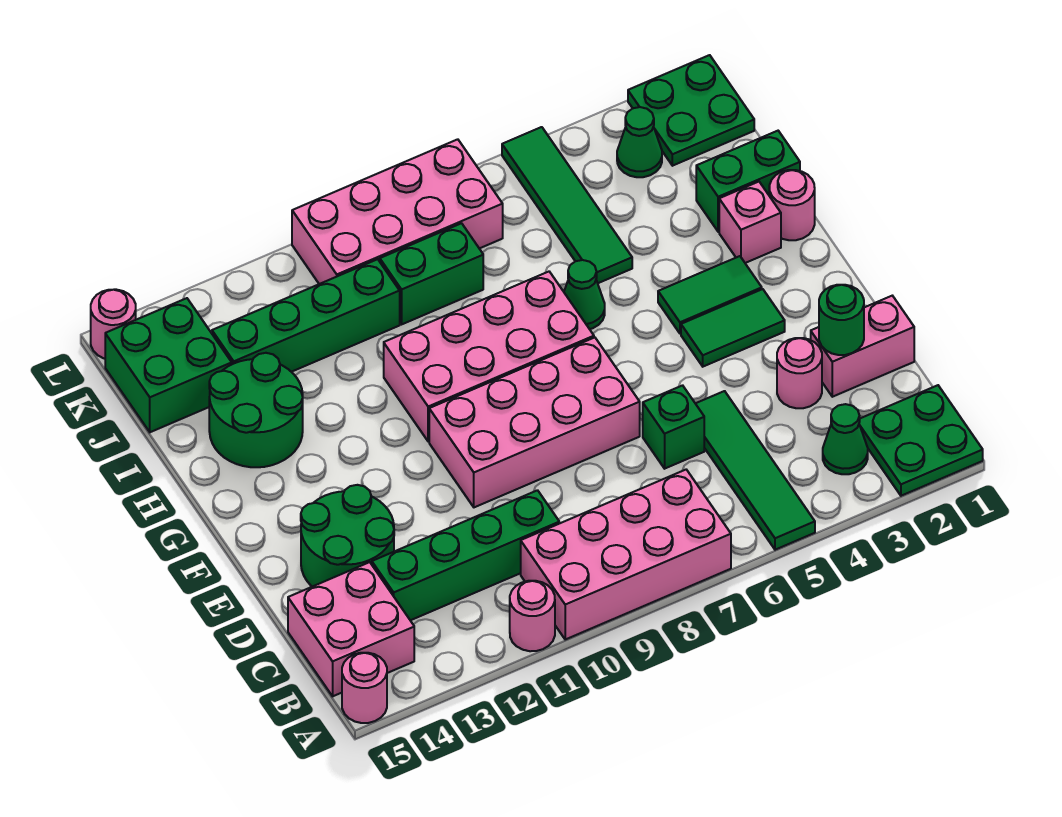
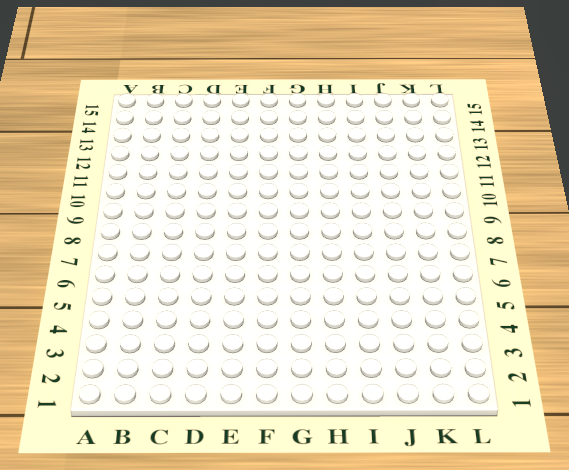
none -> green 2x2 plate [859,385,983,496]
none -> green 1x4 tile [695,391,815,550]
none -> pink 2x4 brick [521,470,731,639]
none -> pink 1x1 round brick [510,581,555,651]

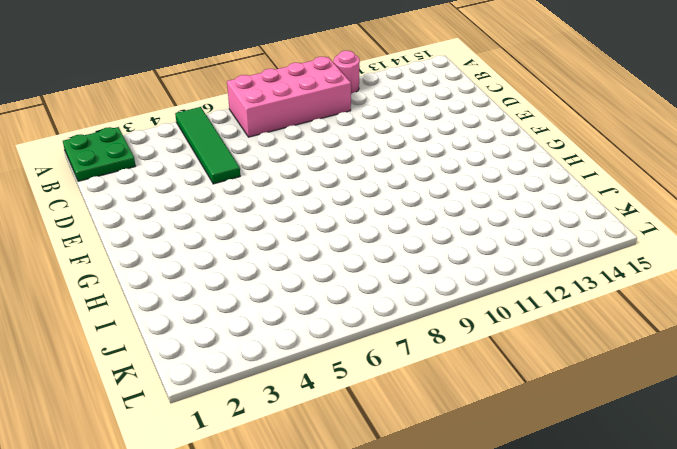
none -> pink 1x1 round brick [342,653,387,723]
none -> green 1x1 cone [823,404,868,474]
none -> pink 2x2 brick [288,562,414,696]
none -> green 1x4 brick [372,490,559,620]

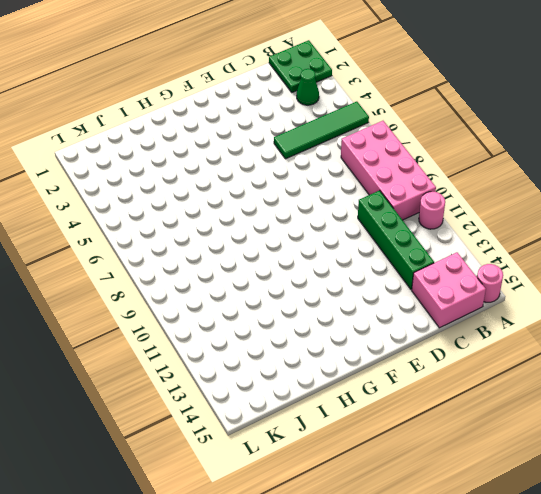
none -> pink 1x2 brick [811,296,914,397]
none -> pink 1x1 round brick [777,338,822,408]
none -> green 1x1 brick [643,385,704,469]
none -> green 2x2 round brick [301,485,394,587]

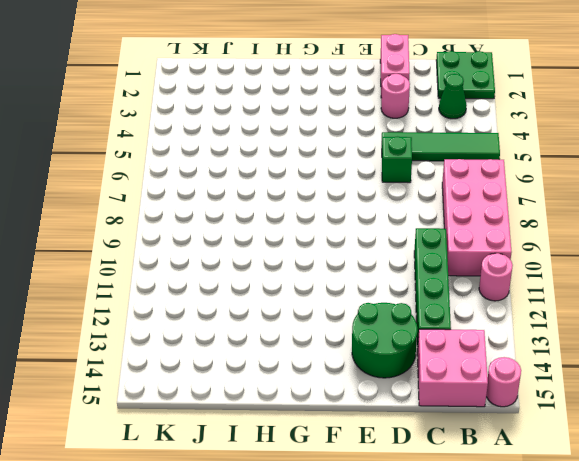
none -> pink 2x4 brick [429,337,640,507]
none -> green 1x2 tile [681,289,785,367]
none -> green 1x2 tile [658,256,762,334]
none -> pink 2x4 brick [384,272,594,442]

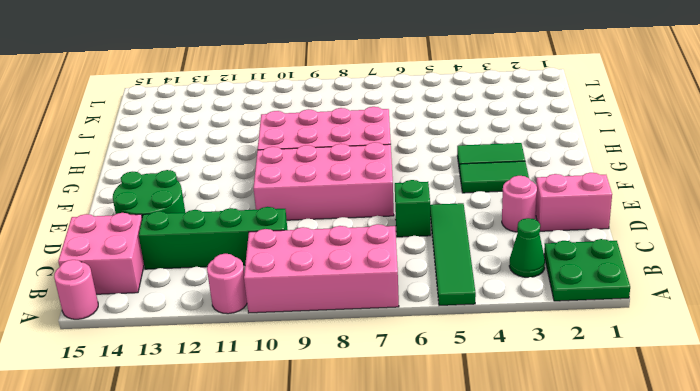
none -> pink 1x1 round brick [769,170,815,240]
none -> pink 1x1 brick [719,182,781,263]
none -> green 1x1 cone [564,260,605,329]
none -> green 2x2 round brick [209,353,303,467]

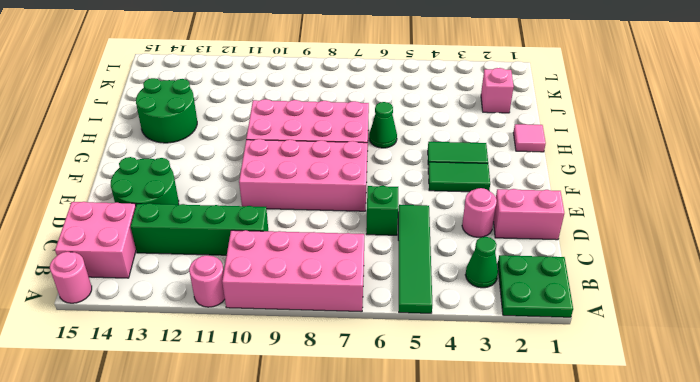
pink 1x1 tile [513,124,546,152] -> pink 1x1 round brick [769,170,815,240]
pink 1x1 brick [481,68,514,113] -> pink 1x1 brick moved to [719,182,781,263]
none -> green 1x2 brick [696,131,800,232]
none -> green 1x4 tile [502,127,632,283]
none -> green 1x2 brick [380,223,483,324]
none -> green 1x4 brick [212,259,400,372]

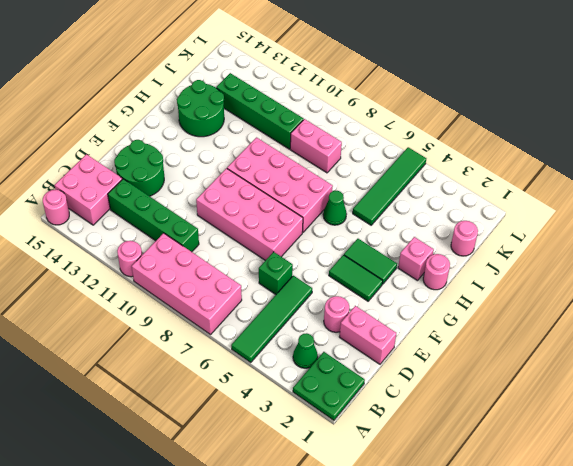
pink 1x1 round brick [451,221,478,256] -> pink 1x1 round brick moved to [91,289,136,359]
pink 1x2 brick [290,119,342,173] -> green 1x2 brick [380,223,483,324]
none -> green 1x2 brick [696,131,800,232]
none -> green 2x2 brick [105,298,232,432]
none -> green 2x2 plate [628,55,754,166]
none -> green 1x1 cone [617,107,662,177]

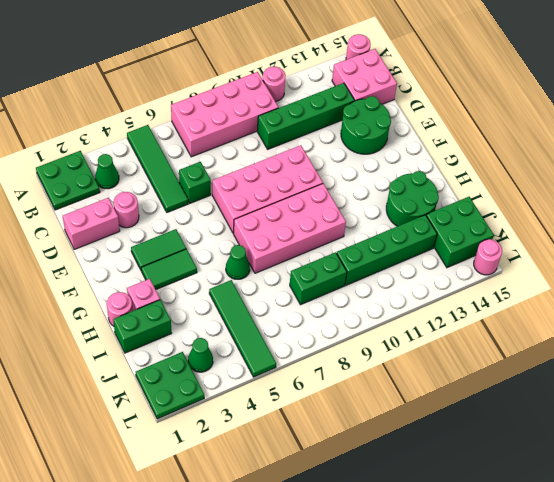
none -> pink 2x4 brick [292,139,503,284]
none -> green 1x1 round brick [819,285,864,355]

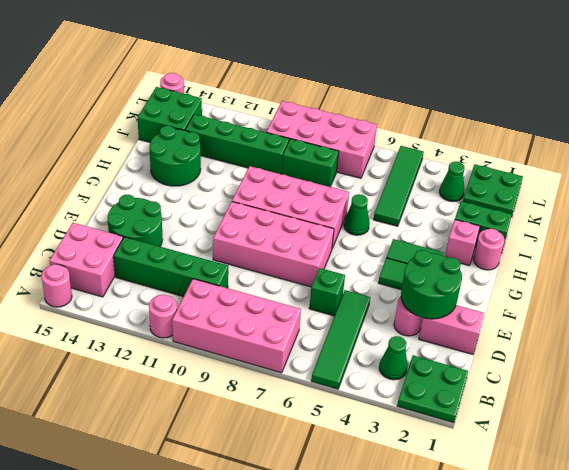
green 2x2 round brick [401,250,462,319] -> green 1x1 round brick [819,285,864,355]

